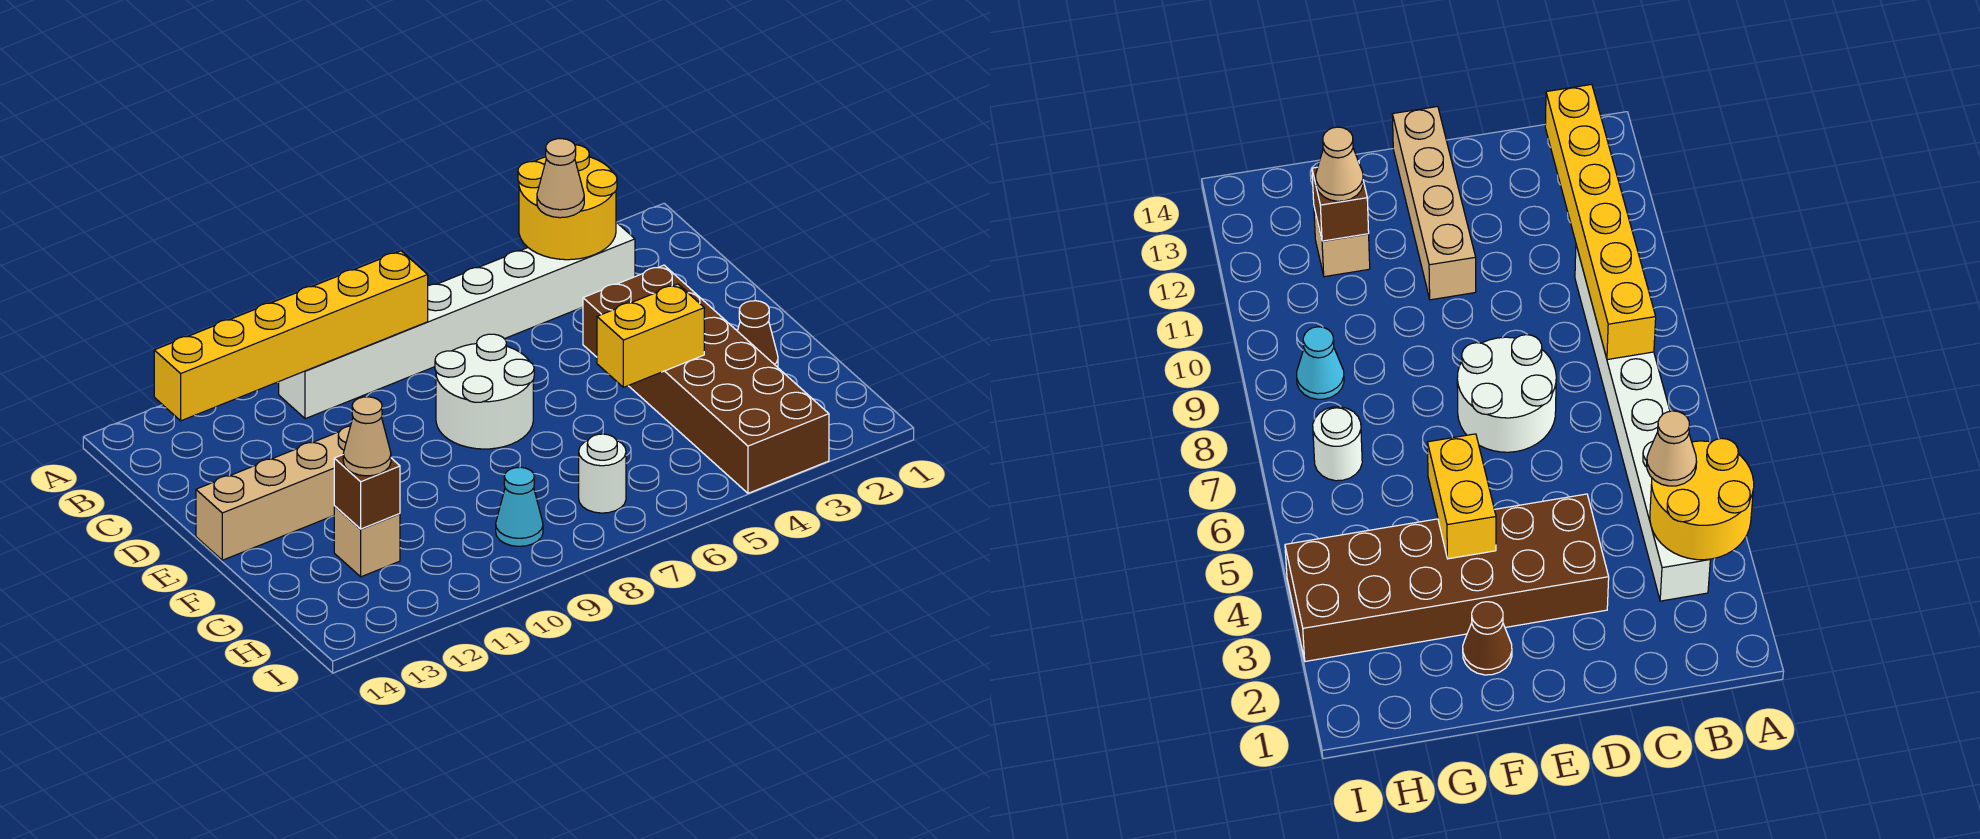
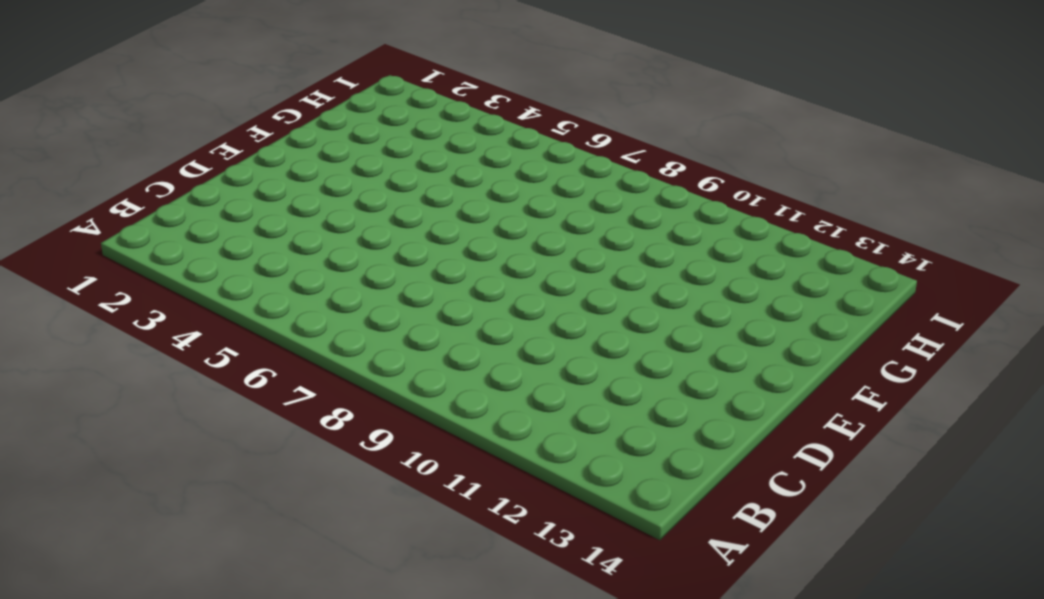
none -> white 1x8 brick [279,222,635,419]
none -> brown 2x6 brick [583,265,829,493]
none -> white 2x2 round brick [435,334,534,449]

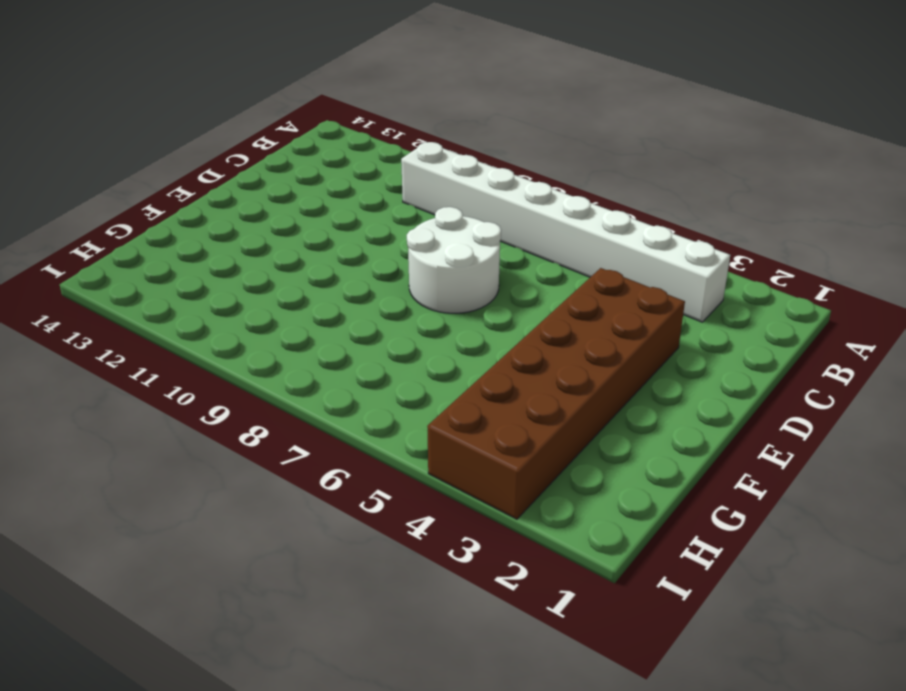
none -> tan 1x4 brick [196,426,350,560]
none -> brown 1x1 cone [738,301,778,367]
none -> tan 1x1 brick [334,506,400,577]

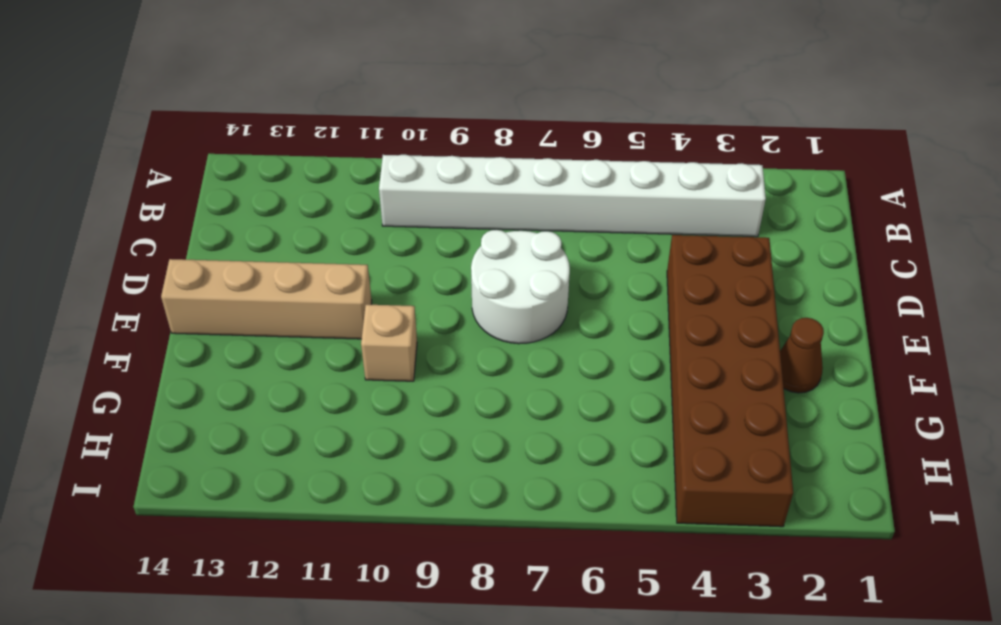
tan 1x1 brick [361,305,417,381] -> tan 1x1 brick moved to [334,506,400,577]
none -> white 1x1 round brick [579,434,626,513]
none -> cyan 1x1 cone [496,467,543,546]
none -> yellow 2x2 round brick [518,145,617,260]

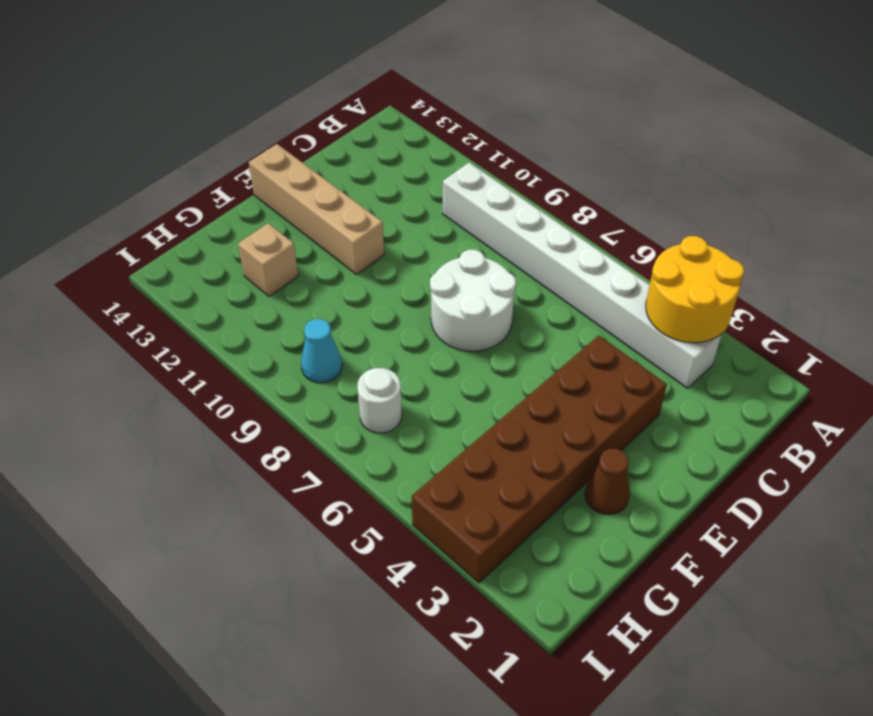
none -> yellow 1x6 brick [154,251,428,421]
none -> yellow 1x2 brick [597,284,704,387]
none -> brown 1x1 brick [334,455,400,529]

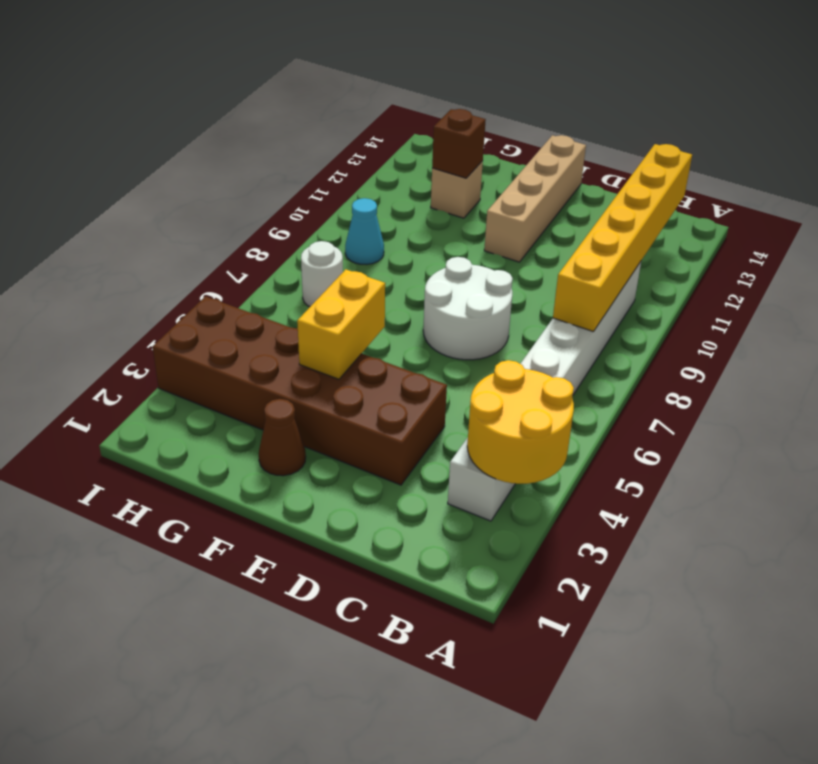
none -> tan 1x1 cone [537,139,584,218]
none -> tan 1x1 cone [343,397,391,476]

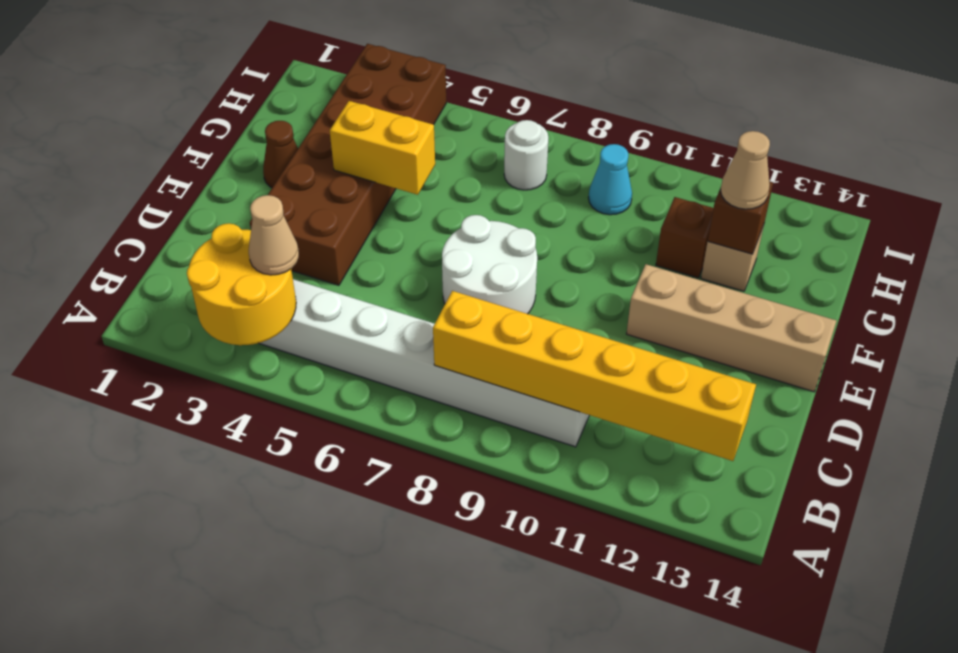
brown 1x1 brick [656,197,714,278] -> none

